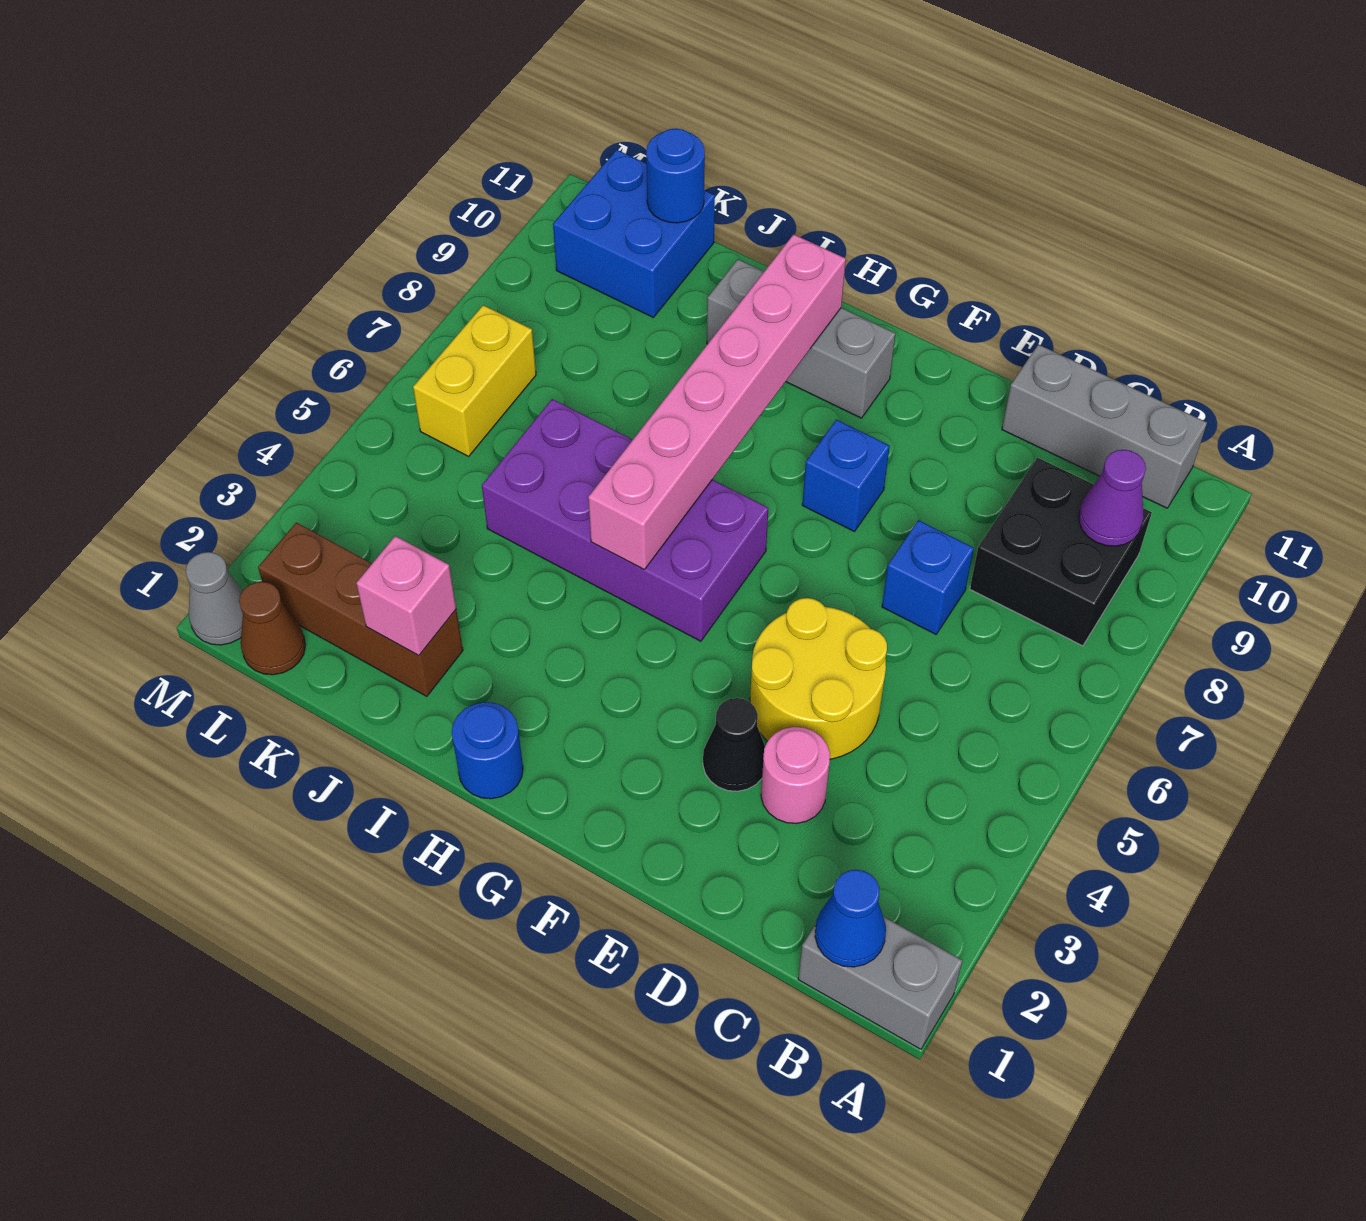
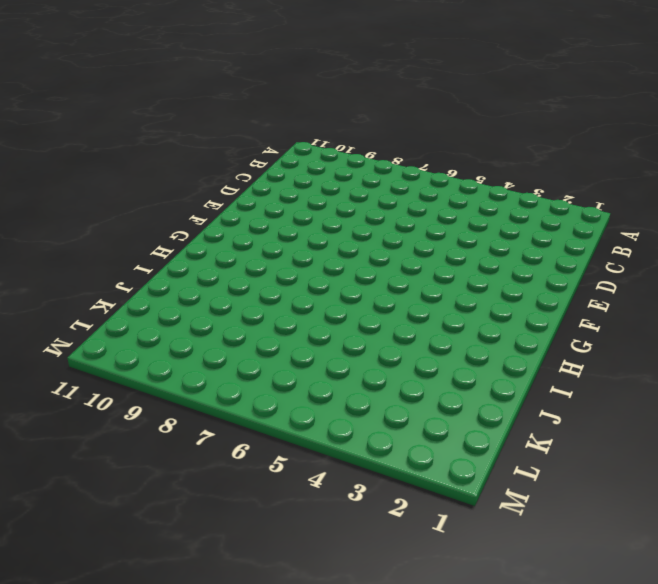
none -> grey 1x2 brick [798,916,963,1049]
none -> black 2x2 brick [970,458,1152,646]
none -> grey 1x3 brick [1002,344,1207,508]

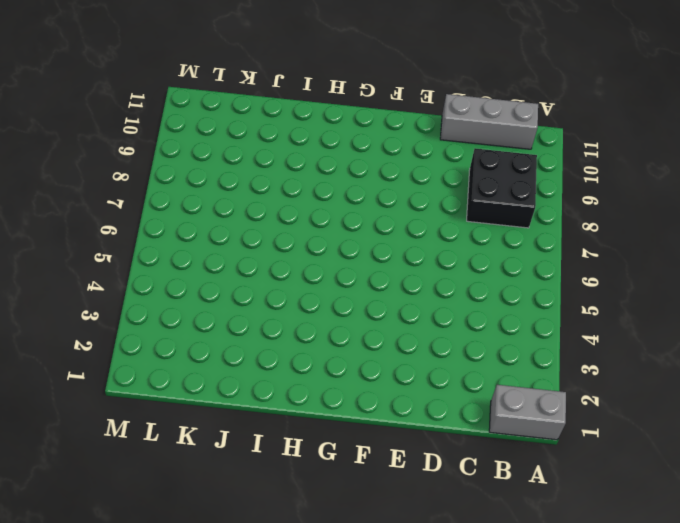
none -> pink 1x1 round brick [761,727,830,823]
none -> yellow 2x2 round brick [750,598,887,759]
none -> blue 1x1 brick [882,520,974,634]

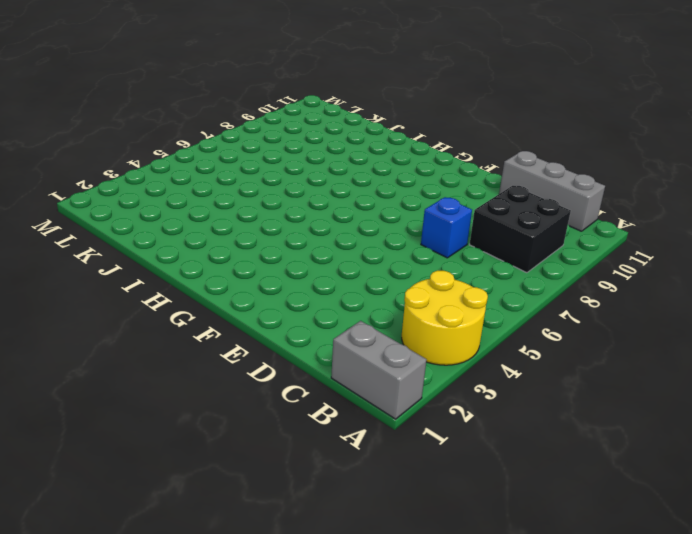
yellow 2x2 round brick [402,271,488,365] -> yellow 2x2 round brick moved to [750,598,887,759]
none -> pink 1x1 round brick [761,727,830,823]
none -> black 1x1 cone [703,698,765,791]
none -> blue 1x1 brick [802,420,890,532]

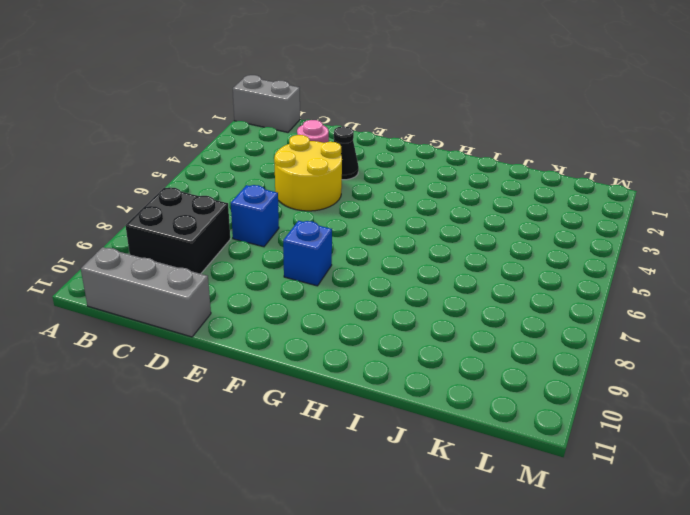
none -> purple 2x4 brick [482,399,768,641]
none -> grey 1x3 brick [707,259,896,418]
none -> blue 1x1 round brick [452,702,523,799]

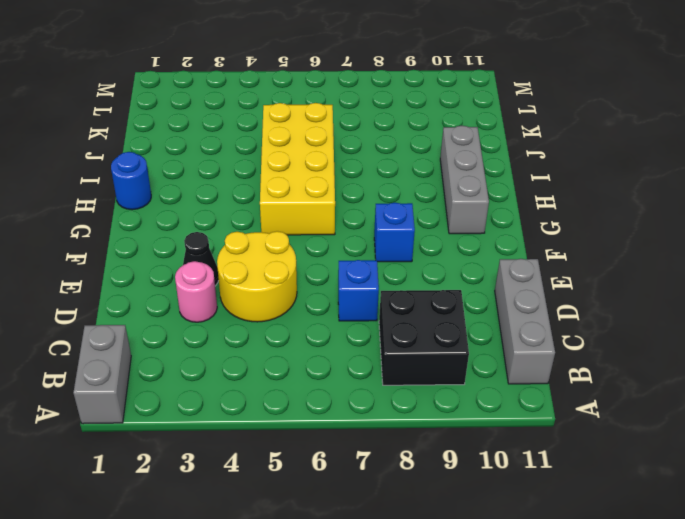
yellow 2x4 brick [260,103,335,235] -> purple 2x4 brick [482,399,768,641]
none -> brown 1x3 brick [258,523,463,696]
none -> blue 2x2 brick [553,150,715,318]
none -> brown 1x1 cone [239,582,305,675]

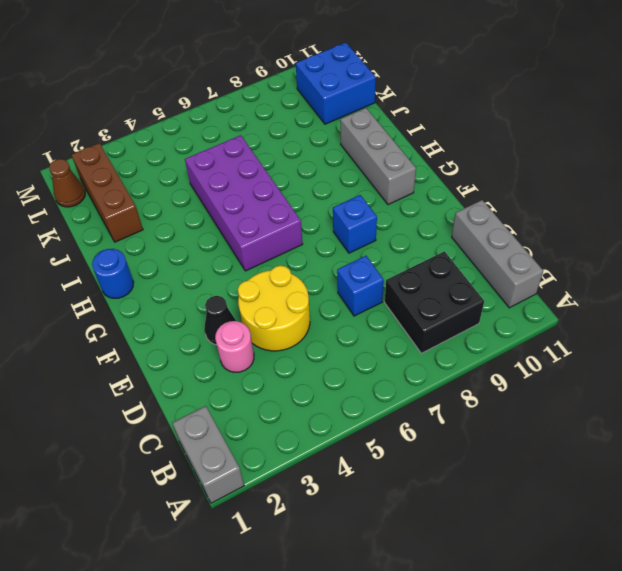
none -> yellow 1x2 brick [413,305,536,456]
none -> grey 1x1 cone [186,552,243,645]
none -> blue 1x1 cone [815,870,886,967]

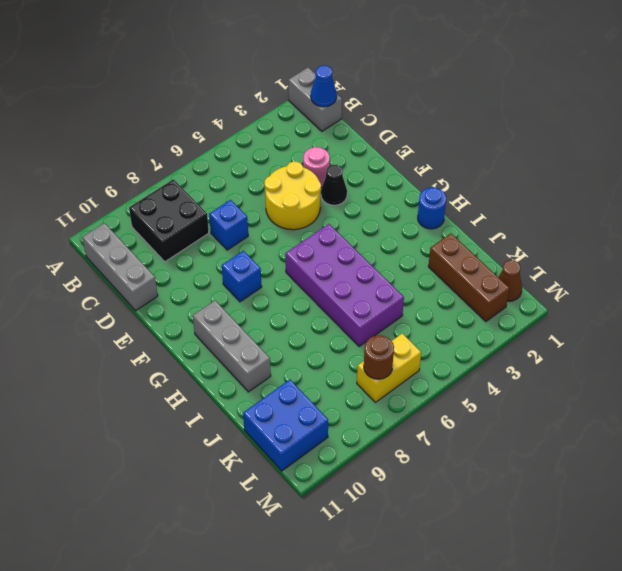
brown 1x1 round brick [364,335,394,379] -> none
none -> grey 1x1 cone [186,552,243,645]
none -> purple 1x1 cone [1079,450,1146,546]
none -> pink 1x6 brick [588,234,846,569]

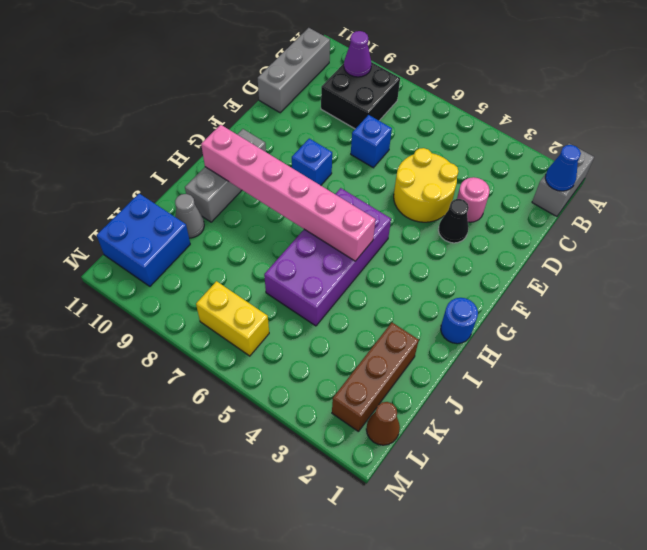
grey 1x1 cone [175,194,204,238] -> grey 1x1 cone moved to [186,552,243,645]
none -> pink 1x1 brick [356,536,456,656]
none -> blue 1x1 round brick [646,129,705,223]

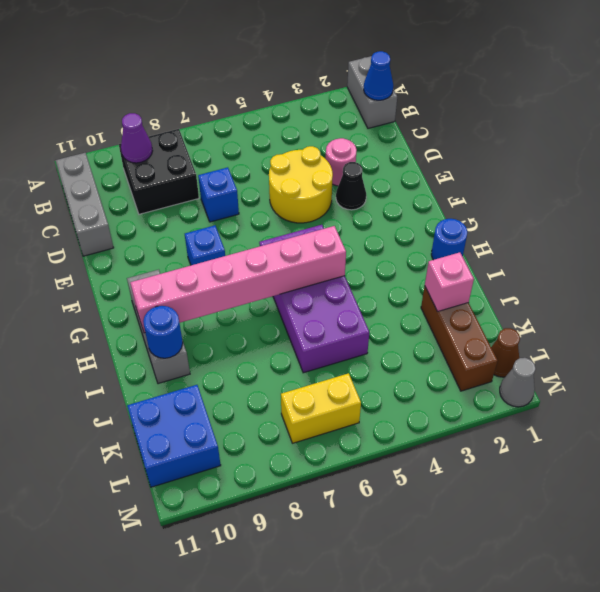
blue 1x1 round brick [143,306,183,358] -> blue 1x1 round brick moved to [646,129,705,223]

